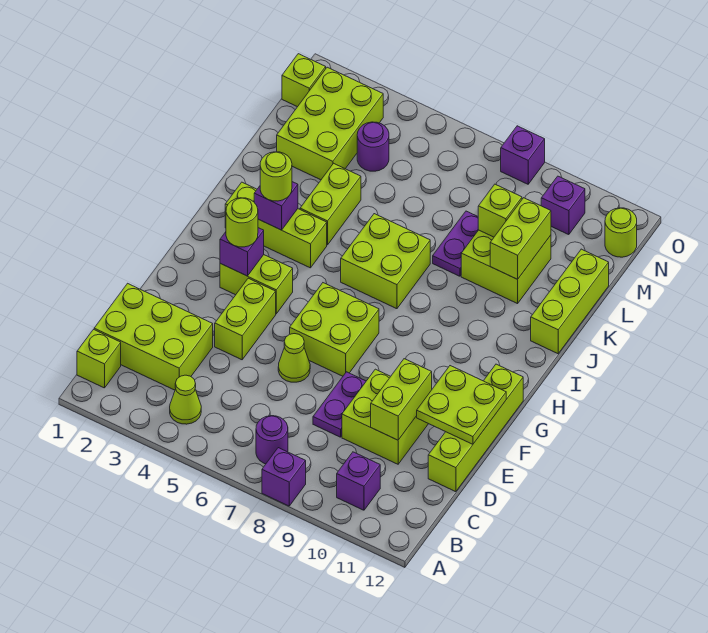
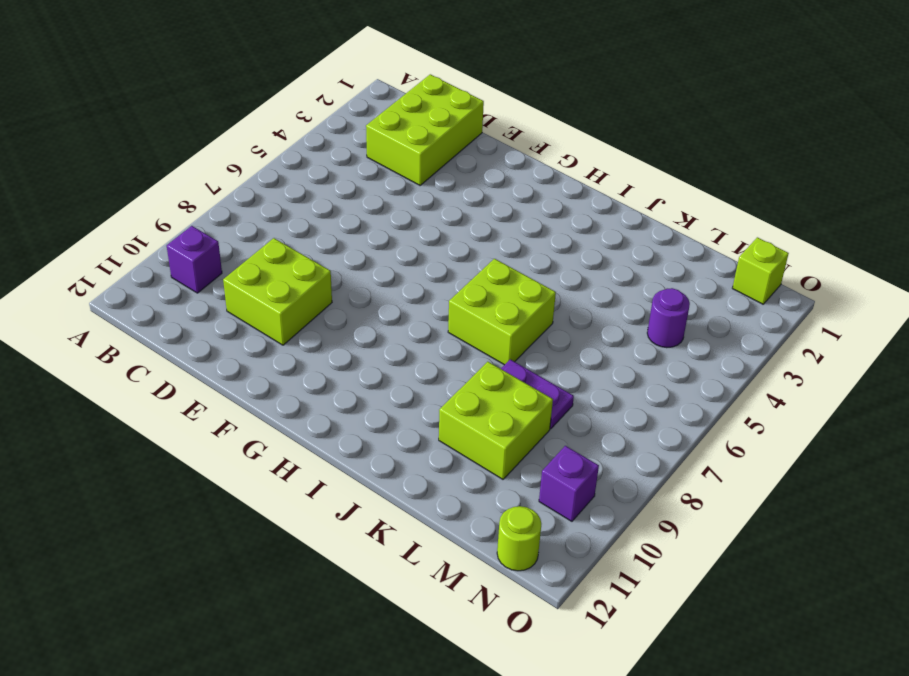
none -> purple 1x1 brick [262,448,306,506]
none -> lime 1x1 brick [77,330,121,388]
none -> lime 1x1 cone [170,375,201,424]
none -> purple 1x1 round brick [256,416,288,464]

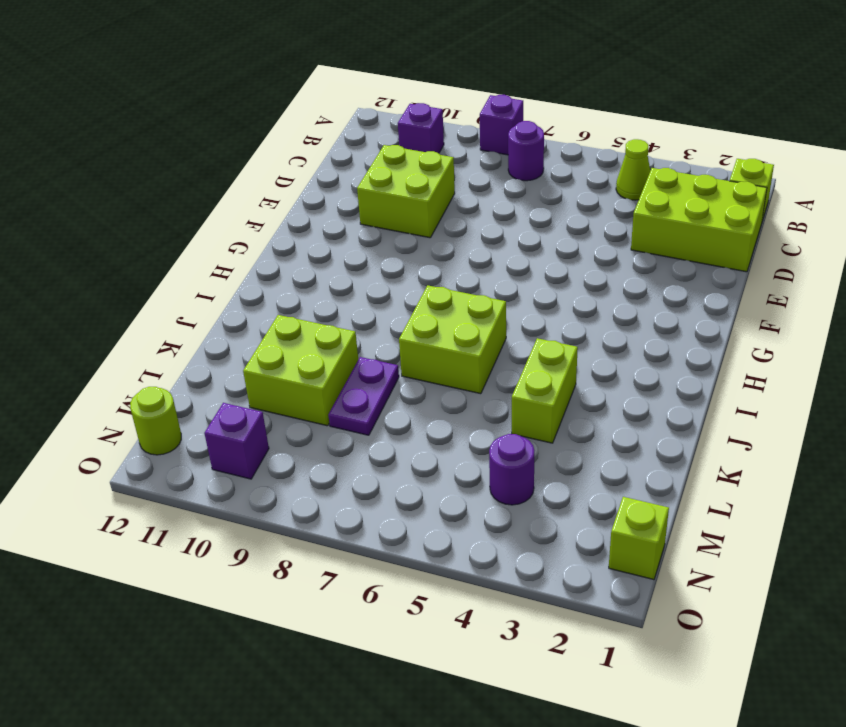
none -> purple 1x2 plate [313,372,366,437]
none -> lime 1x4 brick [428,364,523,492]
none -> lime 1x2 brick [215,278,276,360]
none -> lime 1x1 cone [278,334,310,382]

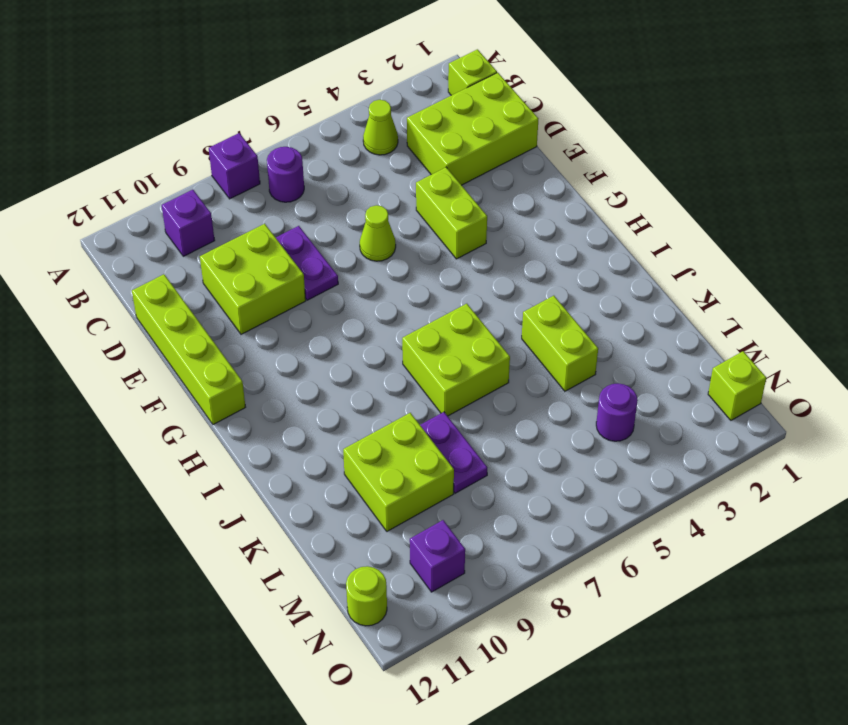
none -> lime 2x2 brick [290,283,379,376]
none -> lime 1x2 brick [220,255,293,314]
none -> lime 1x3 brick [225,182,327,268]
none -> lime 1x3 brick [531,249,609,354]

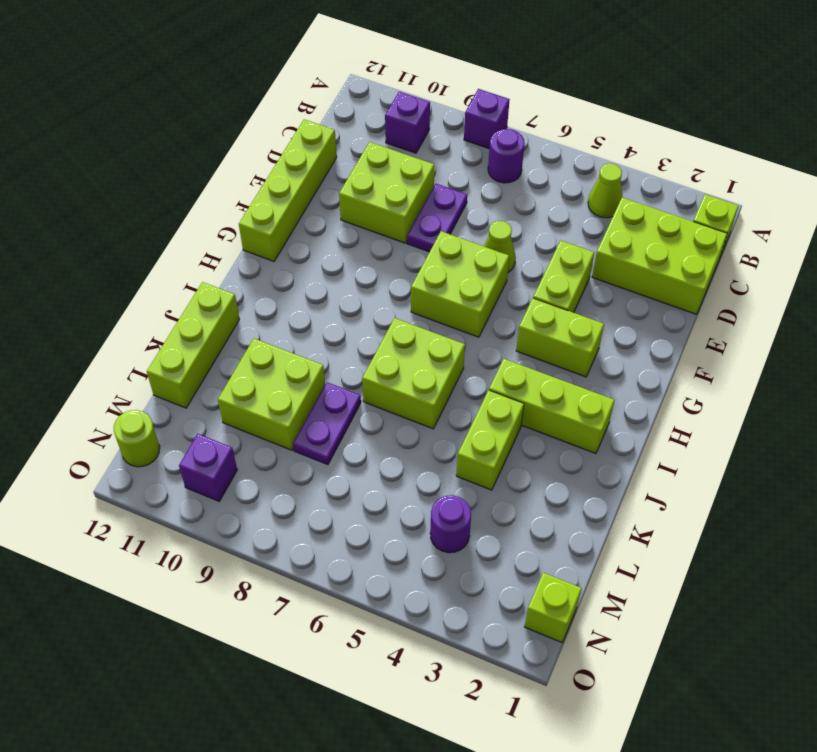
none -> lime 2x3 brick [277,67,383,180]
none -> purple 1x1 brick [501,126,545,184]
none -> lime 1x2 brick [371,359,432,440]
none -> lime 2x2 plate [417,366,506,444]

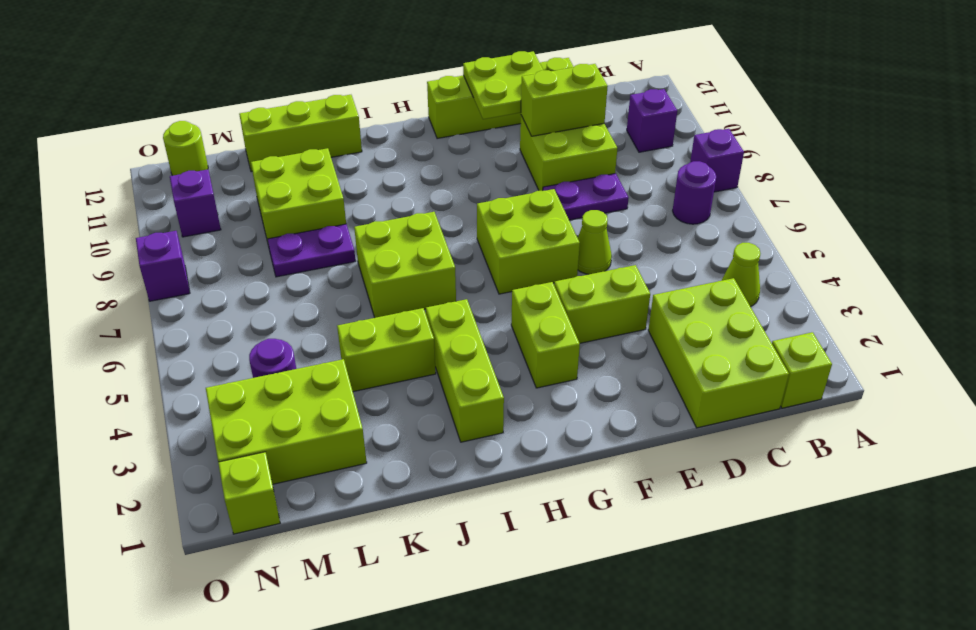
none -> purple 1x1 brick [220,228,264,276]
none -> purple 1x1 brick [254,182,298,230]
none -> lime 1x2 brick [490,198,551,279]
none -> lime 1x1 brick [478,184,522,237]

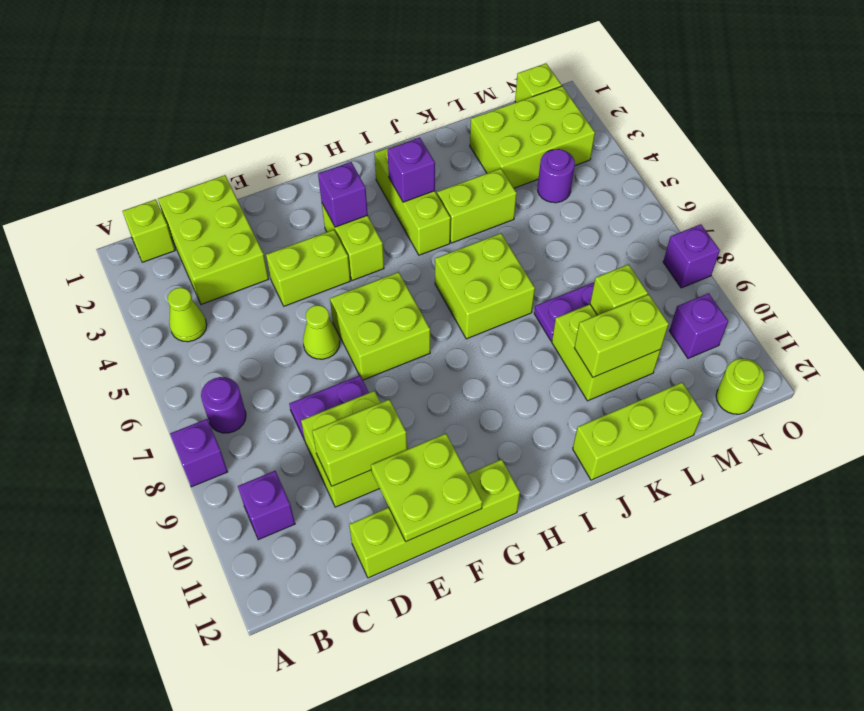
none -> lime 1x1 round brick [226,198,258,247]
none -> lime 1x1 round brick [260,152,292,201]

